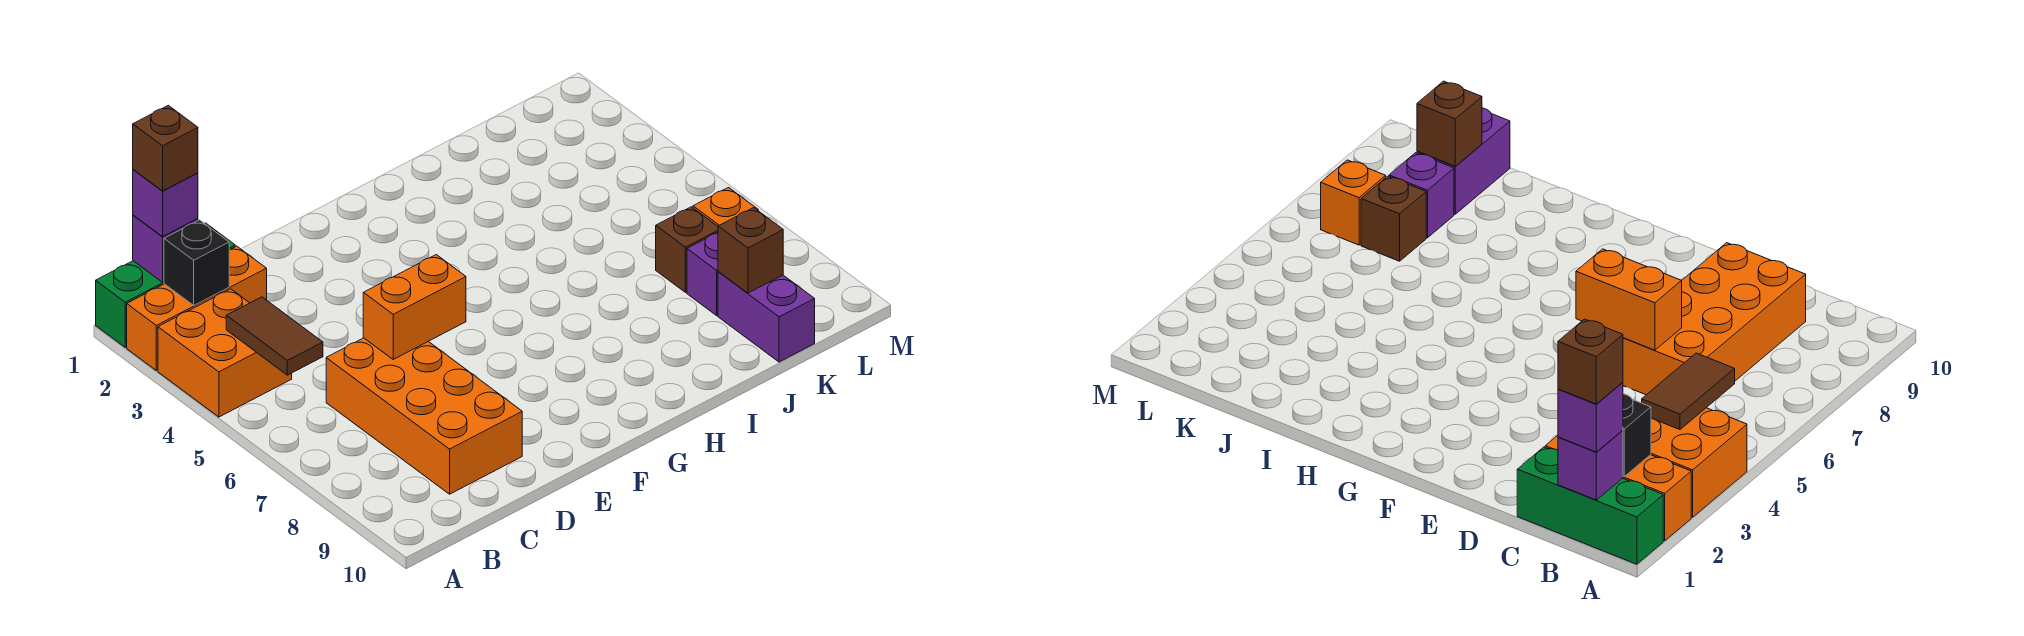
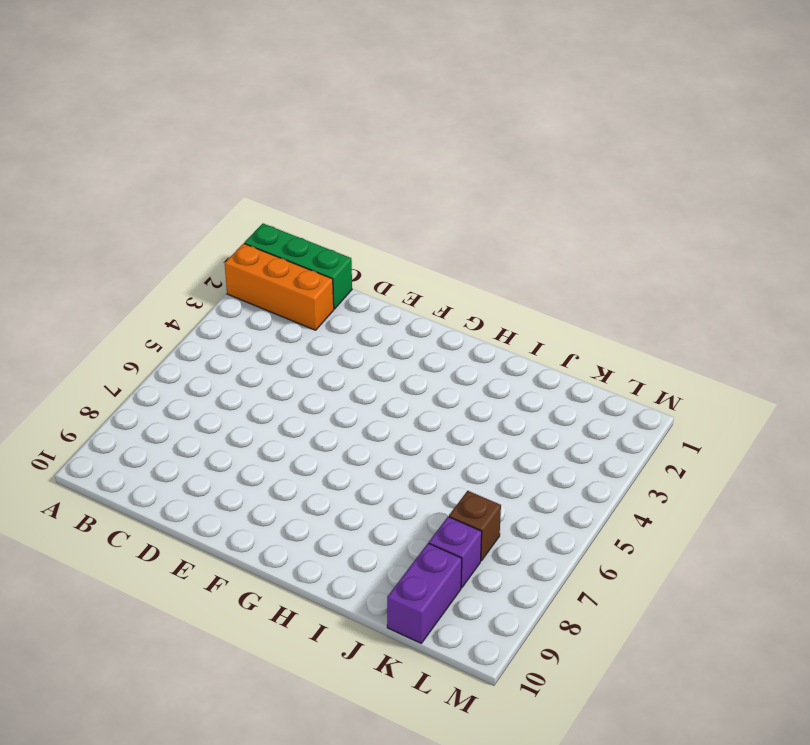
none -> orange 2x2 brick [158,289,292,417]
none -> orange 2x4 brick [326,338,522,494]
none -> orange 1x1 brick [693,188,758,226]

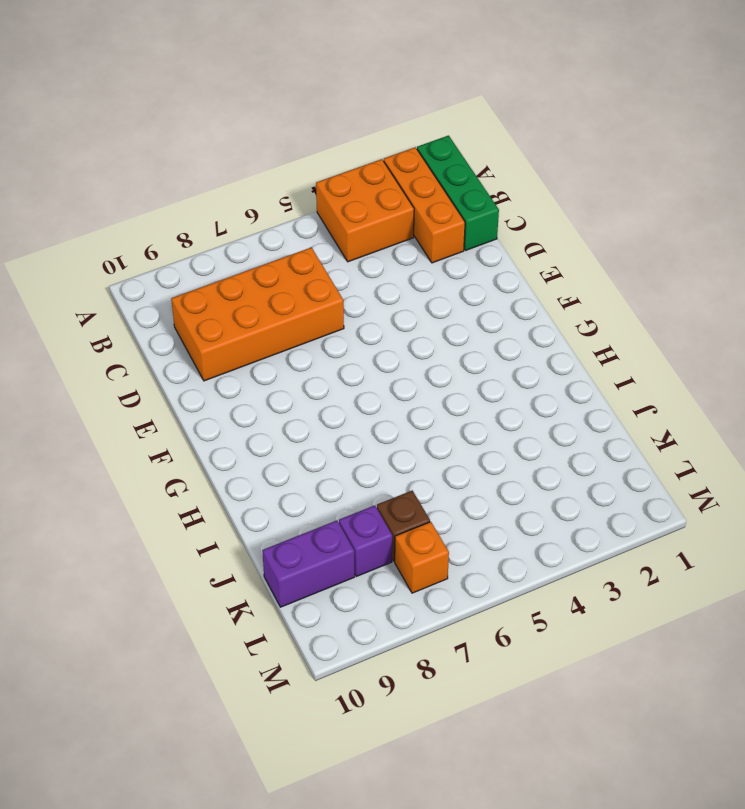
none -> purple 1x1 brick [133,215,198,282]
none -> black 1x1 brick [164,220,229,305]
none -> brown 1x2 tile [226,297,323,375]

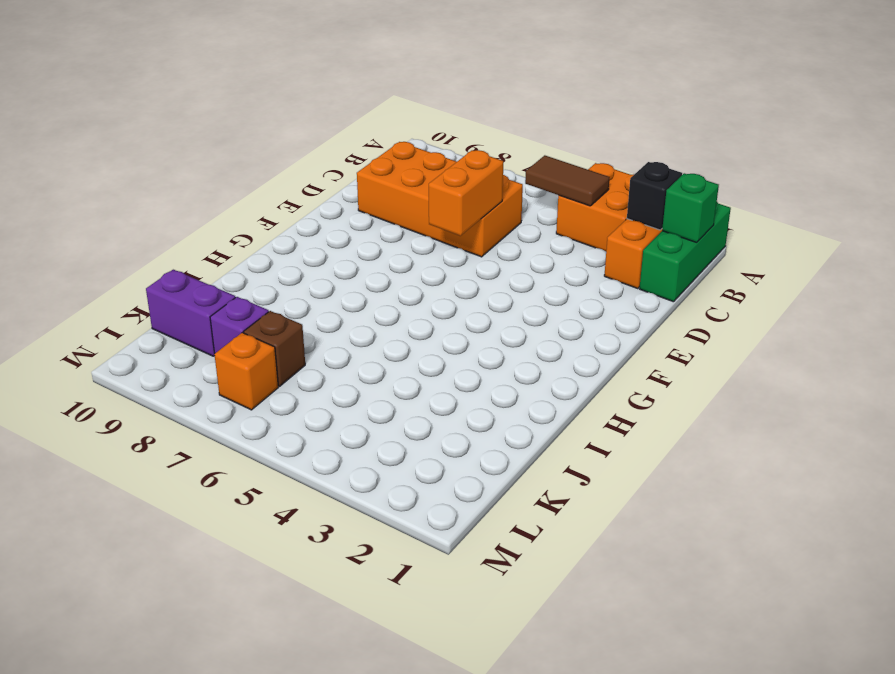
green 1x1 brick [662,173,719,242] -> purple 1x1 brick [133,215,198,282]
none -> brown 1x1 brick [718,208,783,293]
none -> purple 1x1 brick [133,170,198,237]
none -> brown 1x1 brick [133,105,198,191]

